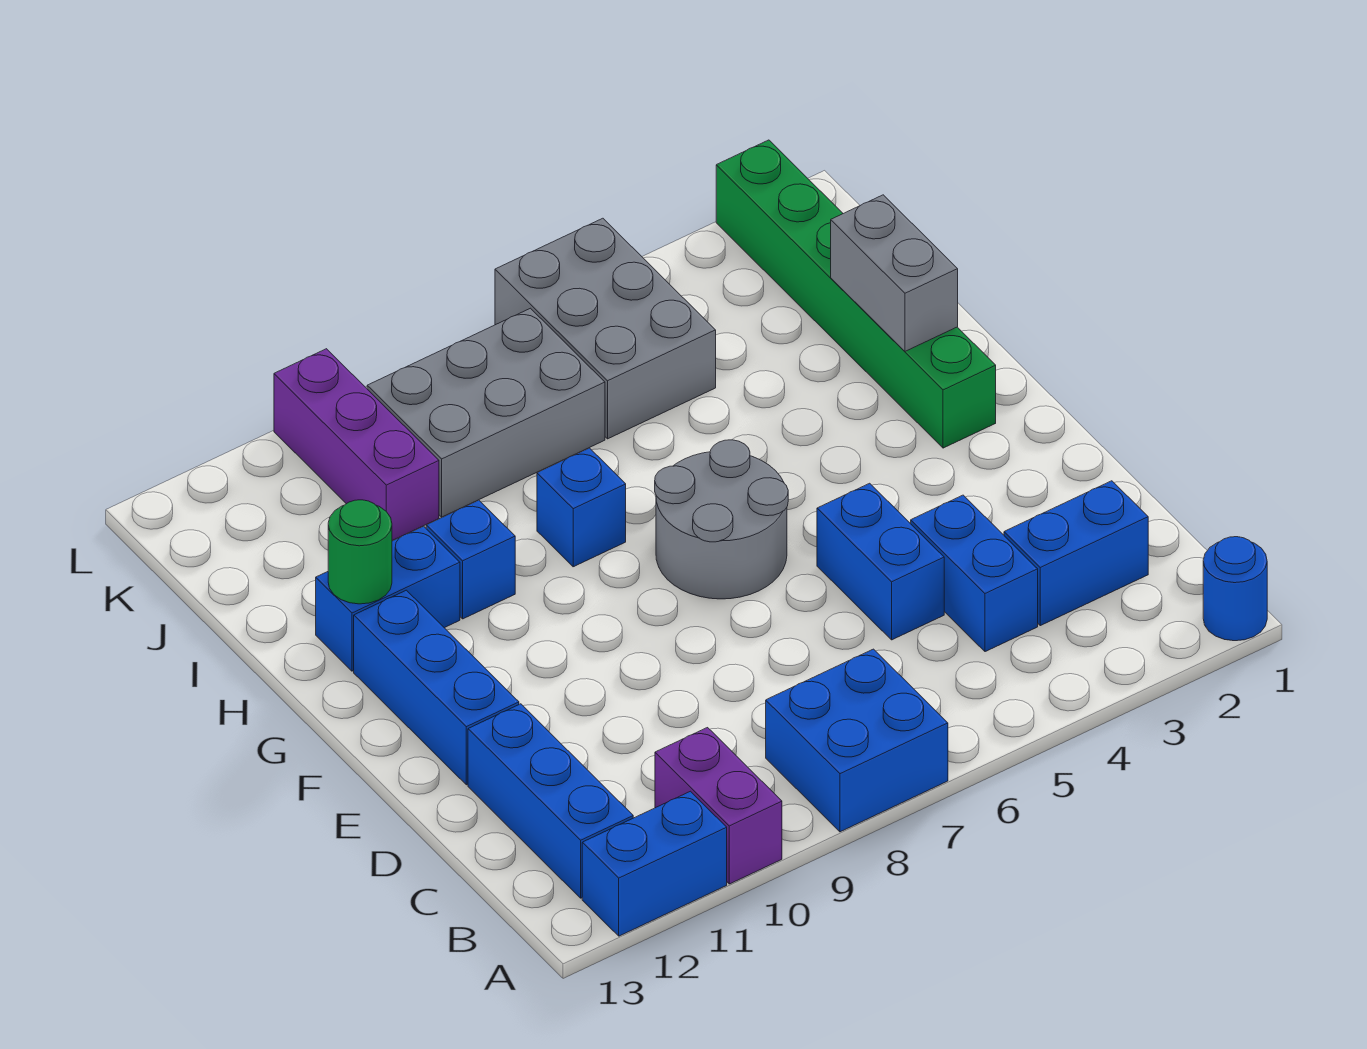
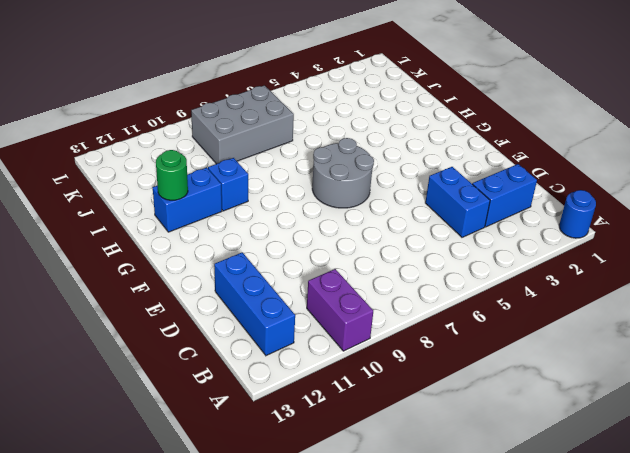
none -> blue 2x2 brick [766,649,948,832]
none -> blue 1x2 brick [582,791,727,936]
none -> blue 1x2 brick [817,483,944,640]

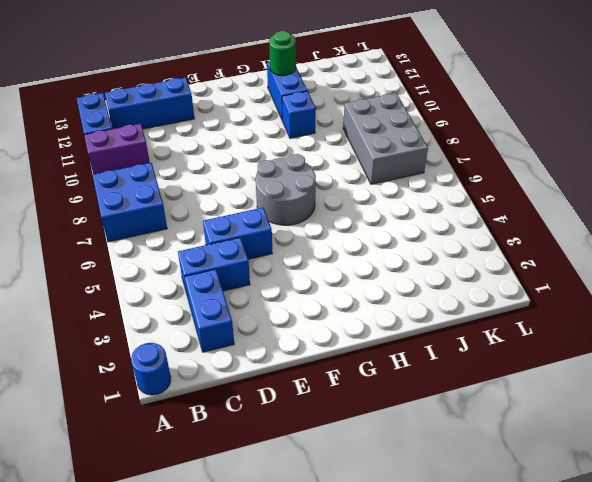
none -> blue 1x3 brick [354,590,519,785]
none -> green 1x6 brick [716,140,996,448]
none -> blue 1x1 brick [537,448,626,567]

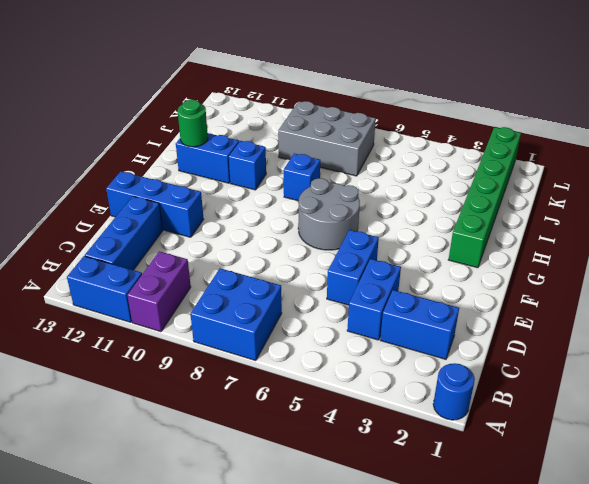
blue 1x3 brick [106,171,204,237] -> blue 1x3 brick turned to [354,590,519,785]
none -> grey 2x3 brick [495,218,716,439]
none -> purple 1x3 brick [274,349,439,541]
none -> grey 1x2 brick [831,195,958,351]

